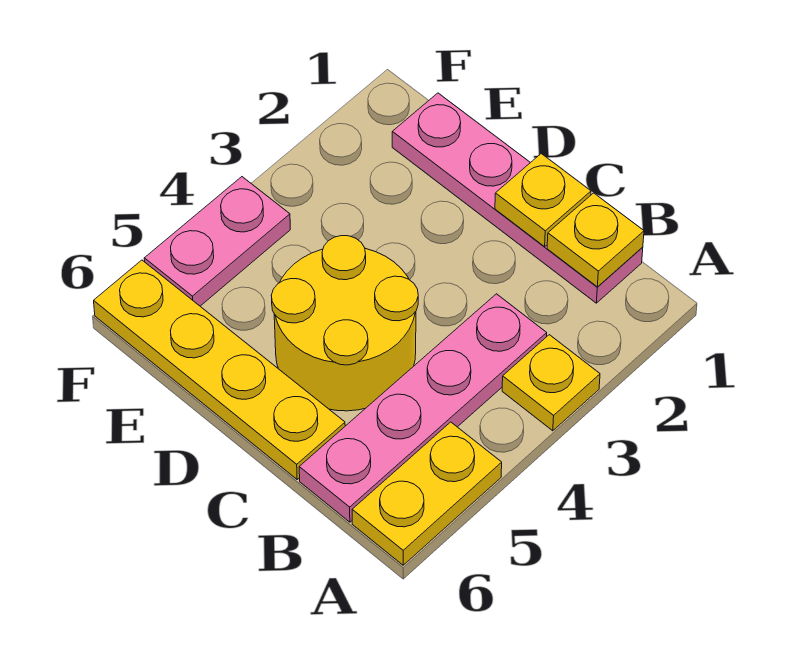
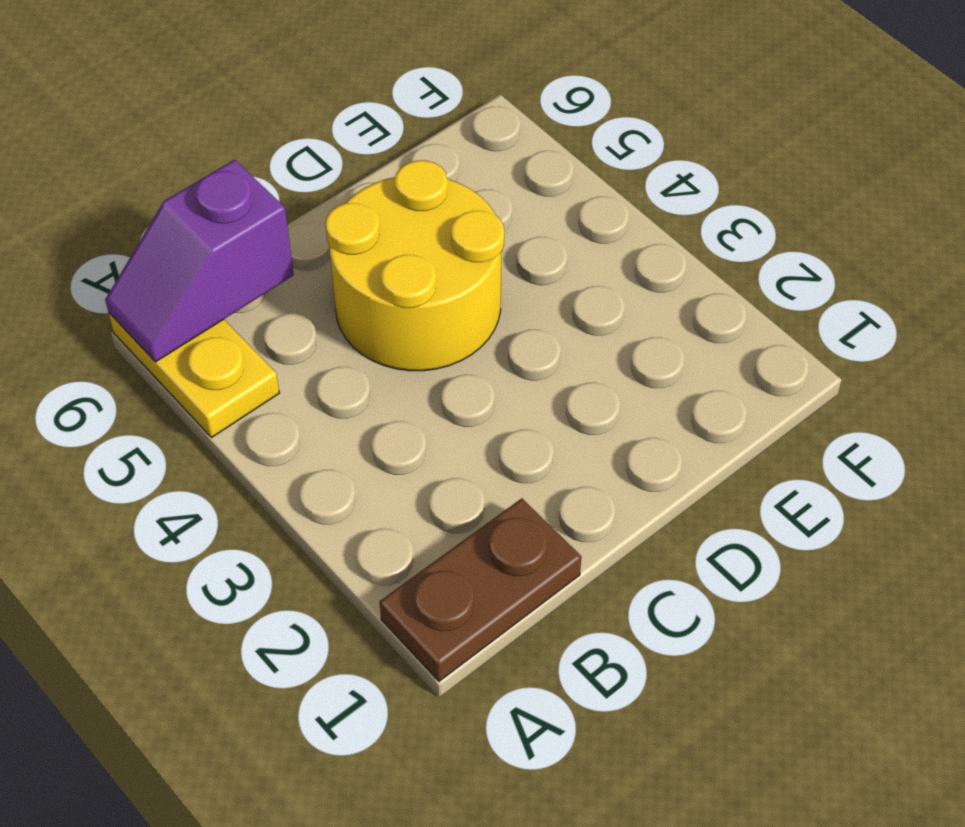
brown 1x2 plate [380,498,581,681] -> pink 1x4 plate [392,93,643,303]
purple 1x2 slope [105,160,294,362] -> none
none -> yellow 1x1 plate [502,335,600,431]
none -> pink 1x4 plate [299,294,547,522]

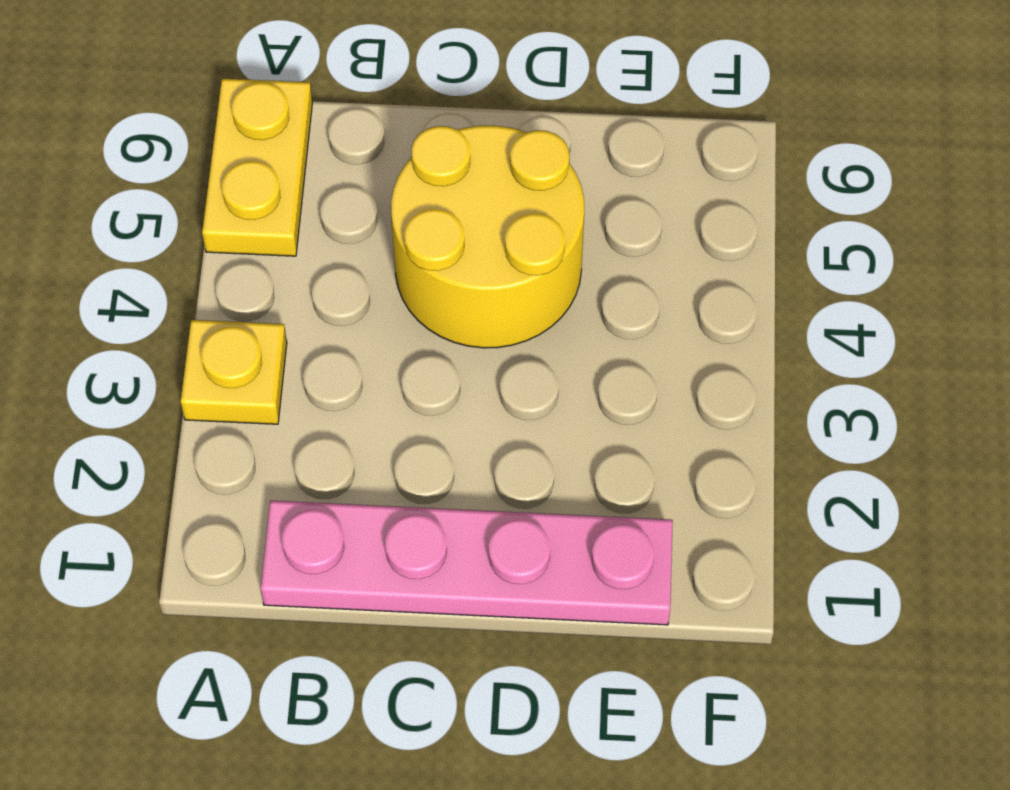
none -> pink 1x4 plate [299,294,547,522]
none -> yellow 1x4 plate [94,260,345,479]

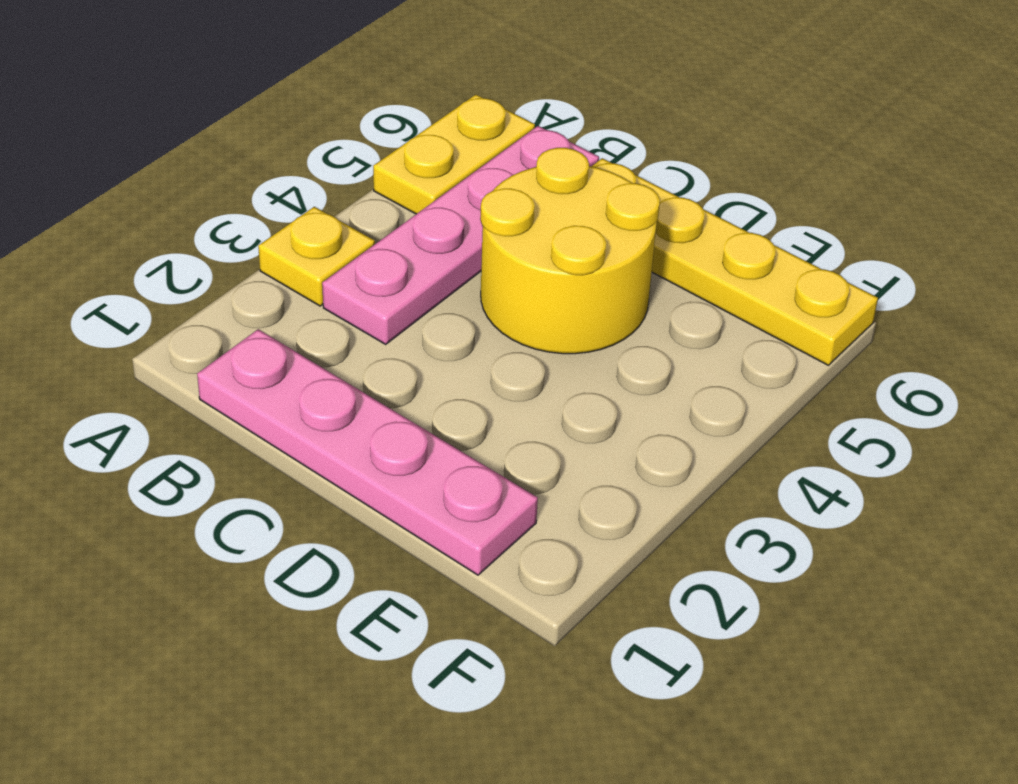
none -> pink 1x2 plate [144,177,290,306]
none -> yellow 1x1 plate [547,193,644,287]

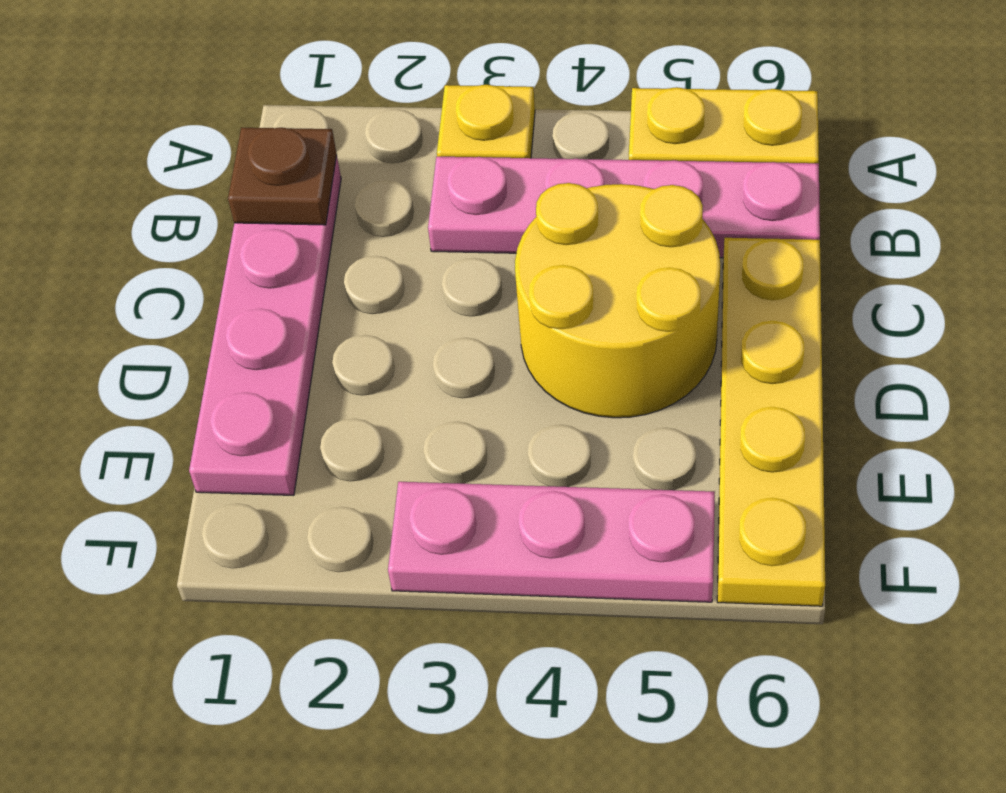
brown 1x1 plate [228,128,337,225] -> yellow 1x1 plate [547,193,644,287]
pink 1x3 plate [388,482,715,602] -> pink 1x2 plate [144,177,290,306]
none -> yellow 1x1 plate [495,154,591,247]

